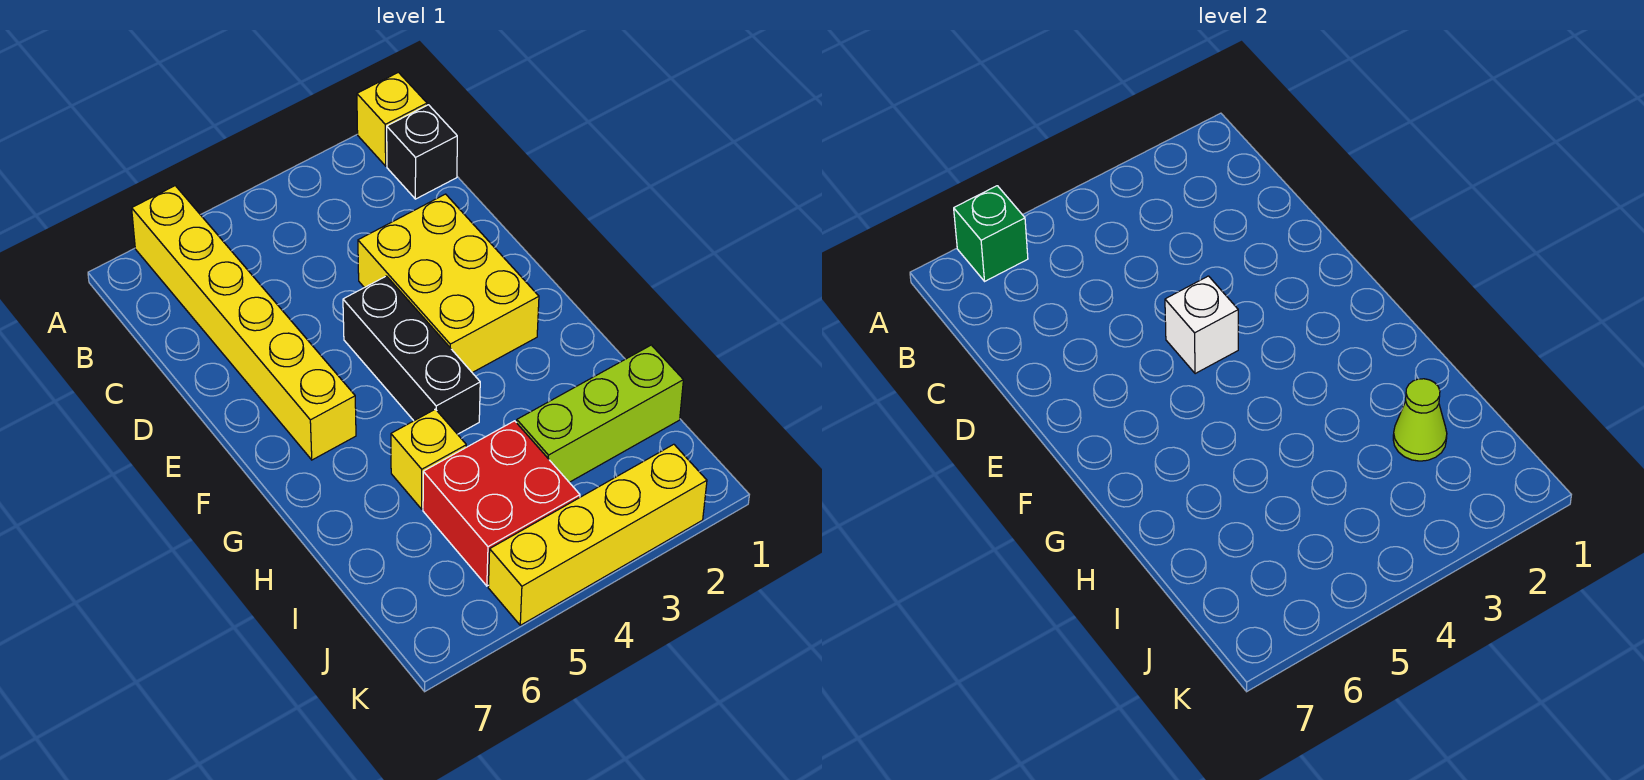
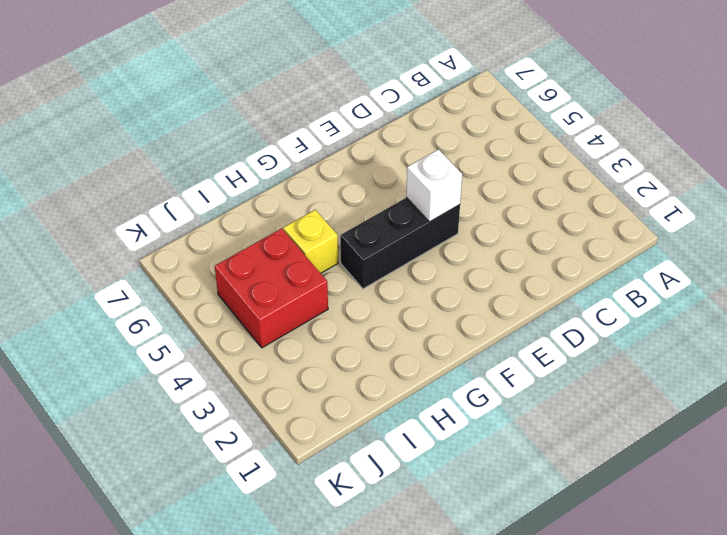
none -> yellow 1x1 brick [357,72,427,166]
none -> yellow 1x6 brick [132,186,356,460]
none -> black 1x1 brick [387,105,457,199]

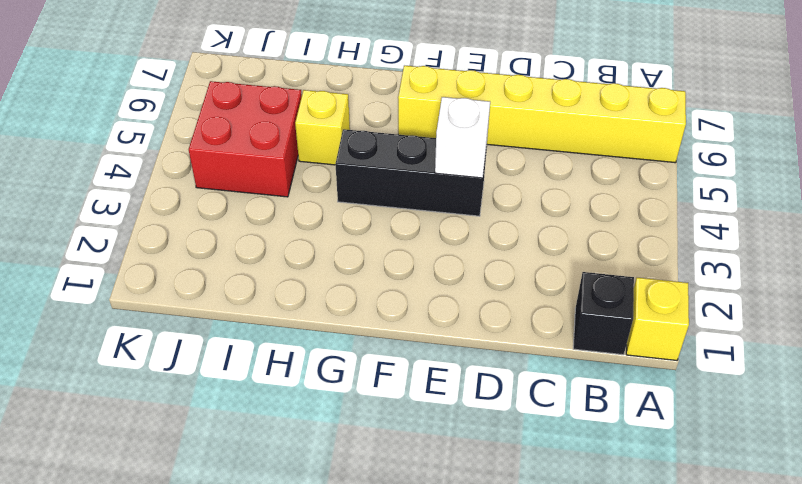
none -> yellow 2x3 brick [358,194,539,373]
none -> lime 1x3 brick [517,345,683,482]
none -> yellow 1x4 brick [488,444,707,625]

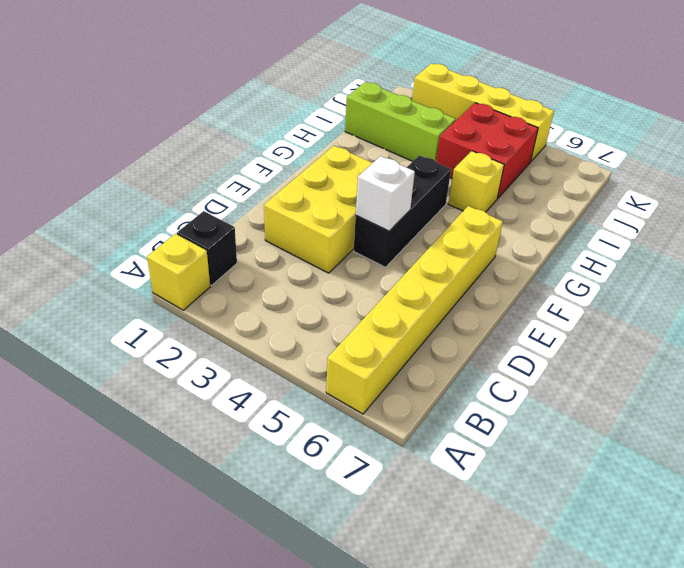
none -> green 1x1 brick [954,186,1028,281]
none -> lime 1x1 cone [1393,379,1447,461]

